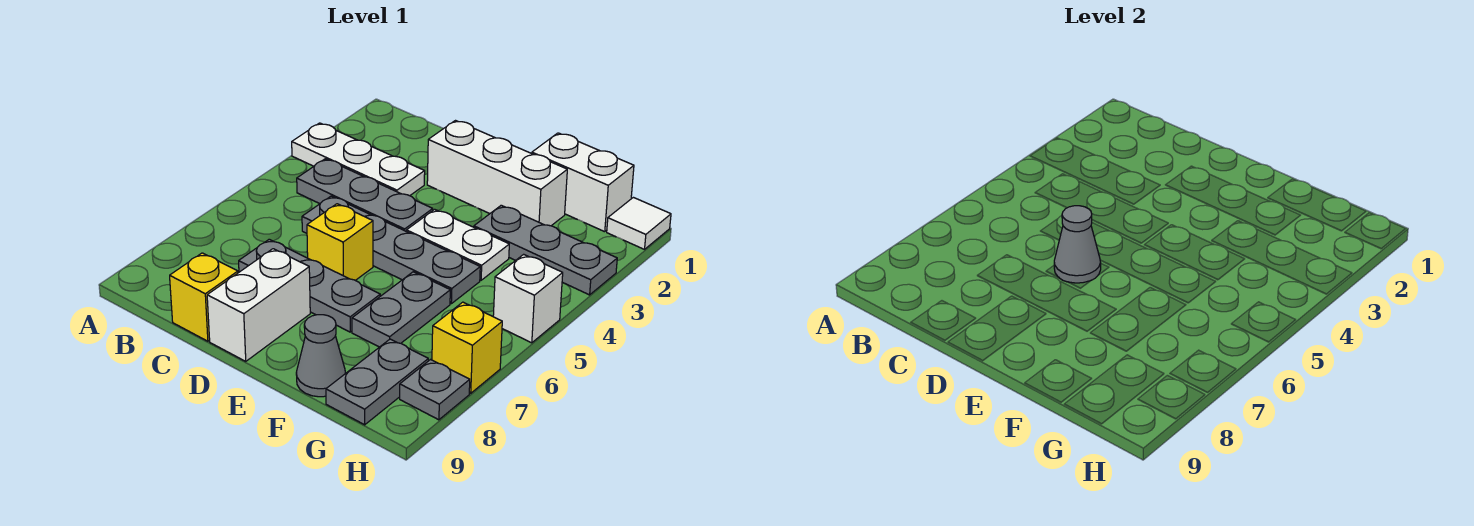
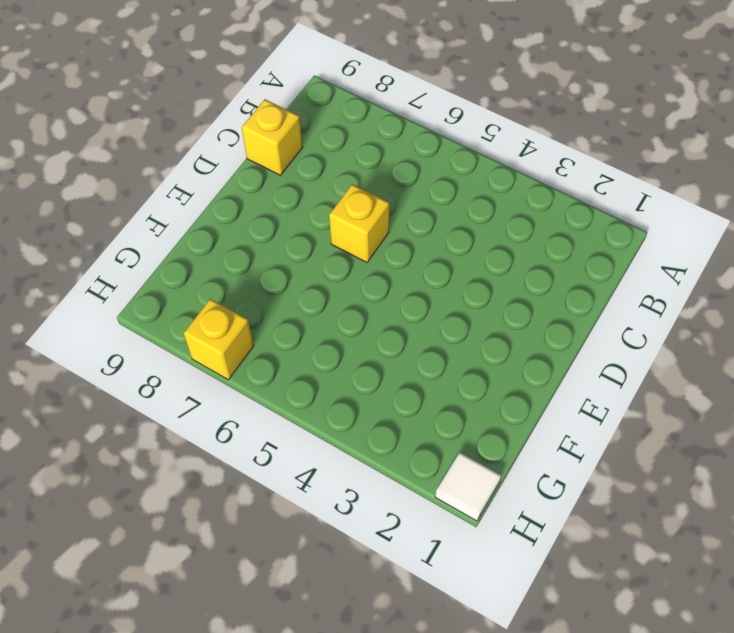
none -> white 1x3 plate [292,123,425,196]
none -> grey 1x3 plate [297,159,433,231]
none -> grey 1x4 plate [302,196,480,304]

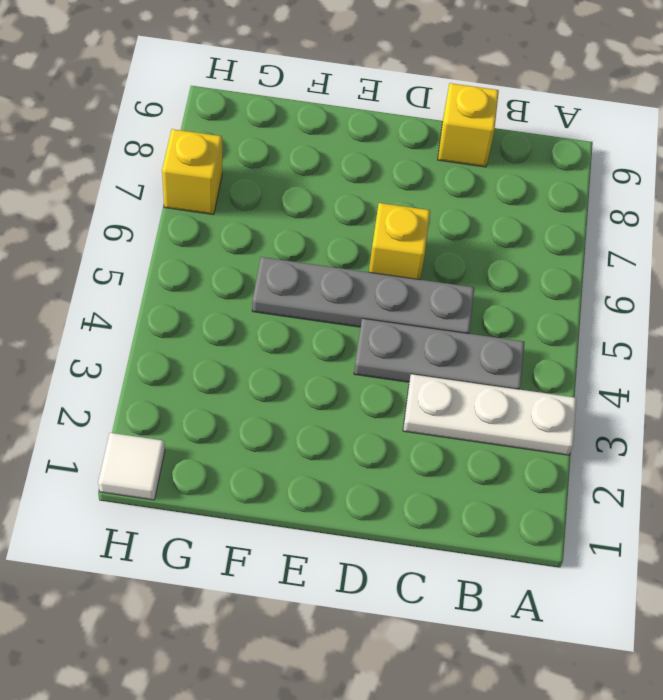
none -> grey 1x3 plate [239,239,380,332]
none -> white 1x3 brick [427,121,567,226]
none -> white 1x2 brick [207,249,310,361]

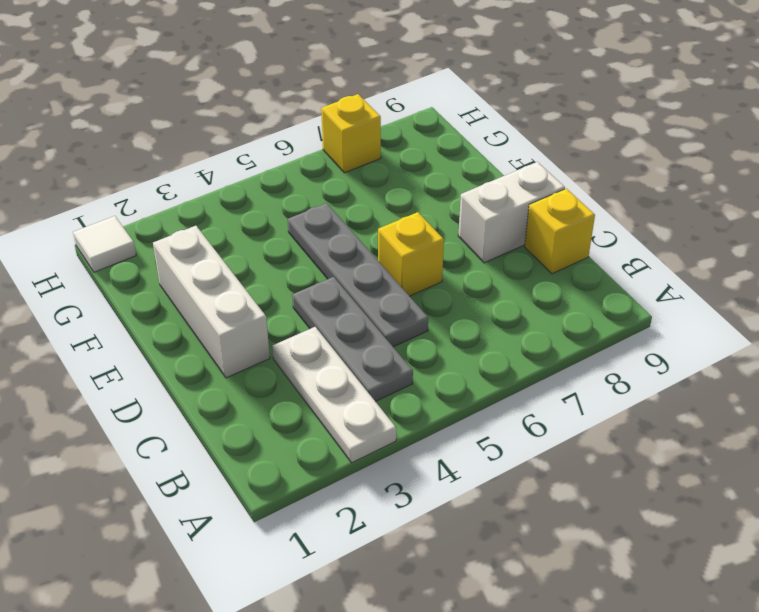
none -> grey 1x3 plate [239,239,380,332]
none -> white 1x2 plate [407,209,509,280]
none -> white 1x2 brick [532,133,634,232]

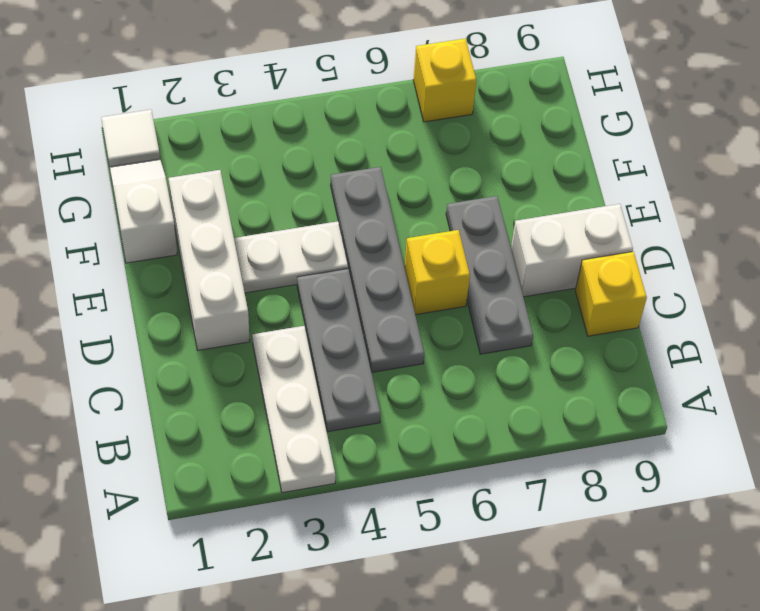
white 1x2 plate [234,221,348,293] -> white 1x2 plate turned to [407,209,509,280]
white 1x2 slope [110,159,177,263] -> white 1x2 brick [532,133,634,232]
none -> grey 1x3 plate [474,205,617,295]
none -> grey 1x2 plate [352,272,450,347]
none -> grey 1x1 cone [296,315,346,397]

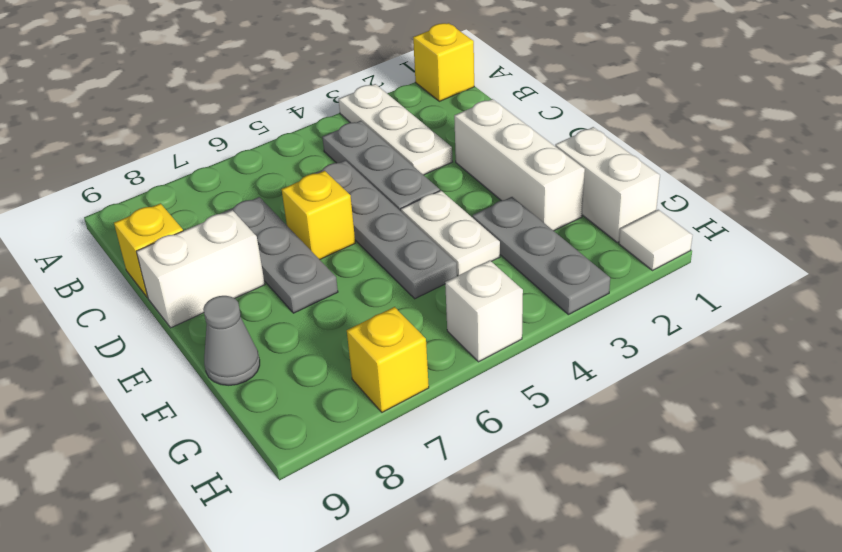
yellow 1x1 brick [413,23,474,101] -> none
none -> grey 1x2 plate [352,272,450,347]
none -> grey 1x2 plate [326,339,428,425]
none -> grey 1x1 plate [400,360,470,420]

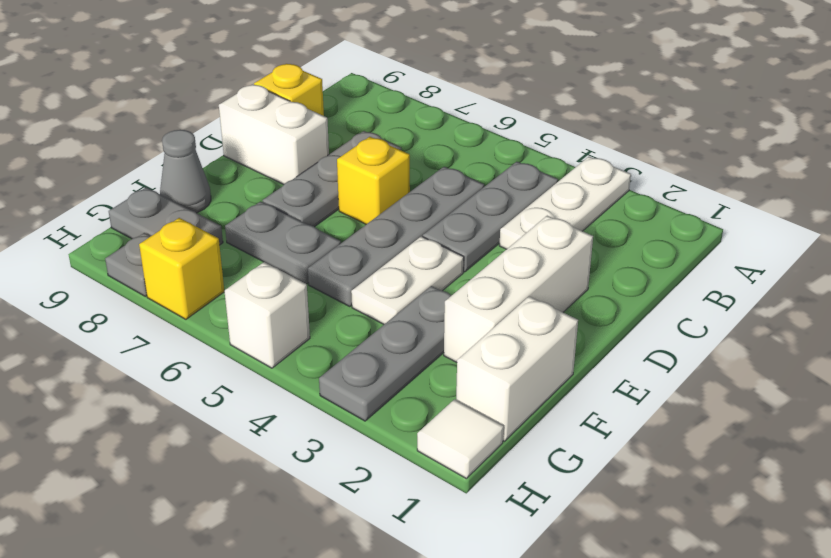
none -> grey 1x1 cone [1054,206,1101,283]

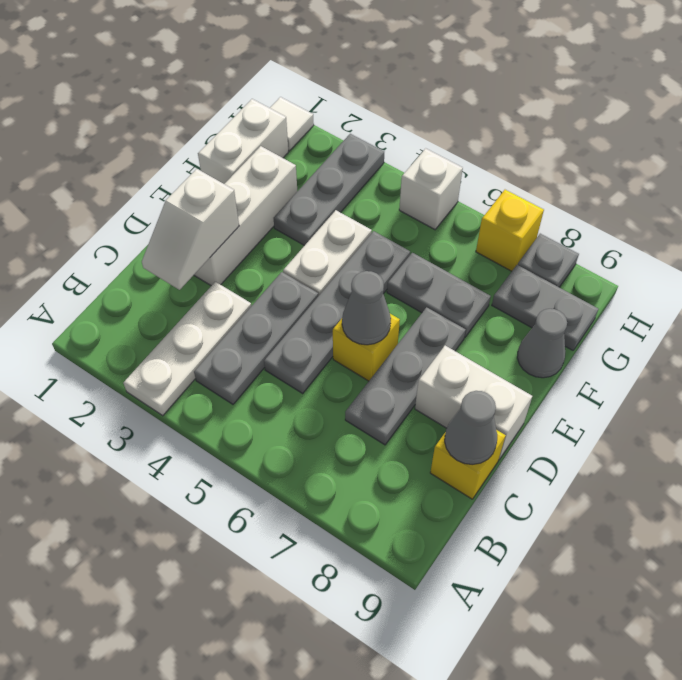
white 1x2 slope [142,169,239,290] -> none
grey 1x1 cone [445,391,497,465] -> none

